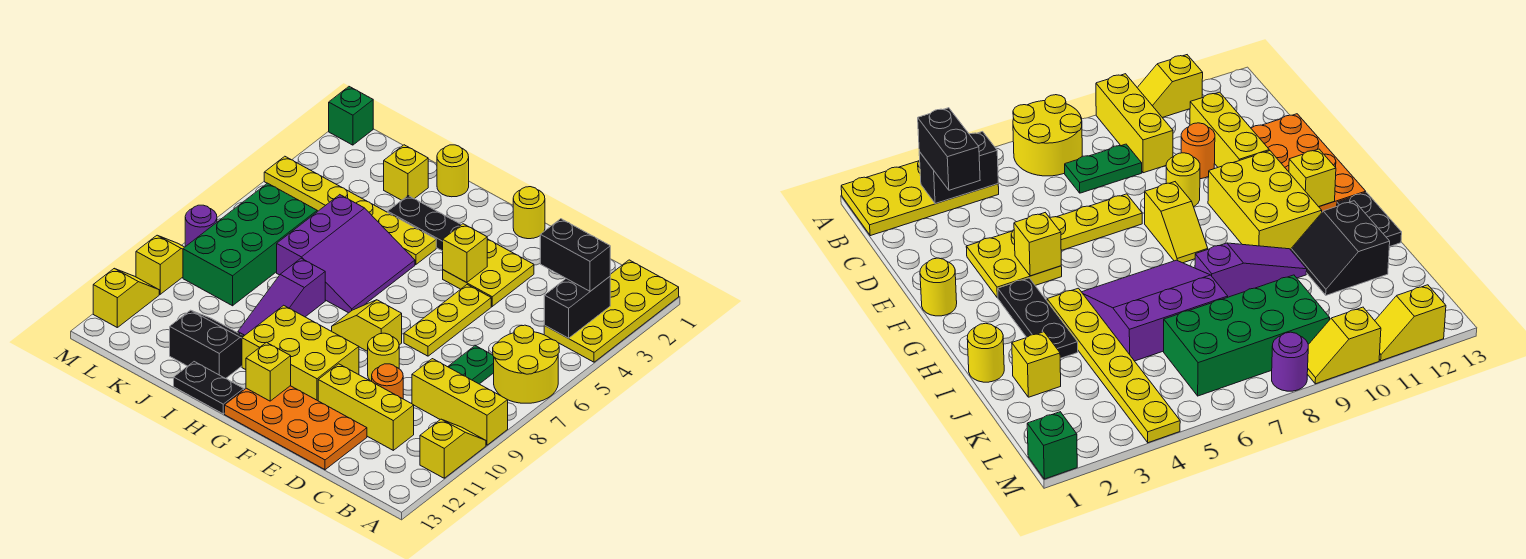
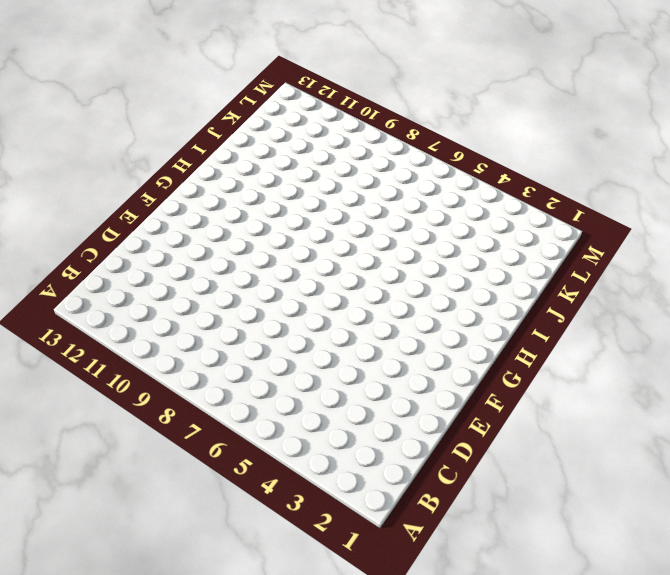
none -> yellow 2x4 plate [544,260,679,362]
none -> yellow 2x2 round brick [493,325,559,403]
none -> yellow 1x3 brick [412,359,508,445]
none -> yellow 1x2 slope [420,419,486,478]

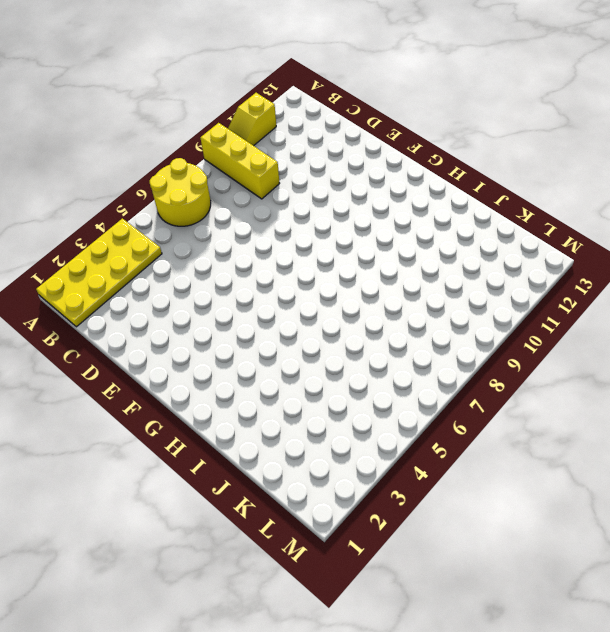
none -> green 1x2 plate [448,345,494,384]
none -> yellow 1x3 brick [318,364,414,450]
none -> orange 1x1 round brick [372,364,403,399]
none -> orange 2x4 plate [225,386,367,470]

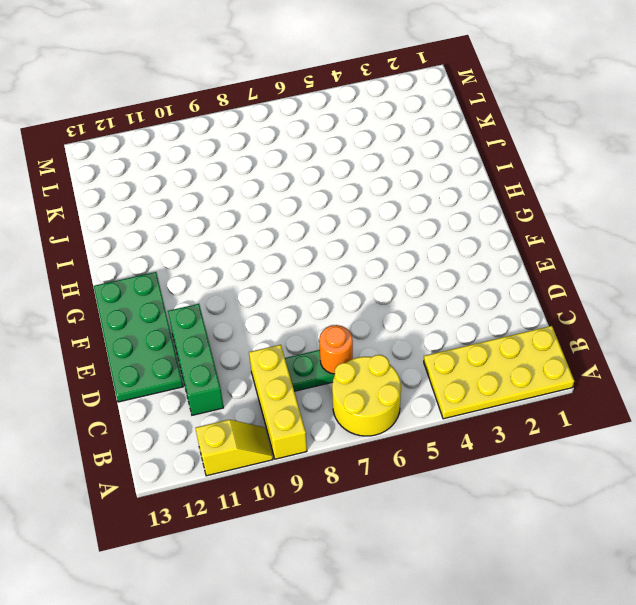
orange 1x1 round brick [319,325,353,374] -> orange 1x1 round brick moved to [372,364,403,399]
green 1x3 brick [168,304,224,415] -> yellow 1x3 brick [318,364,414,450]
green 2x4 plate [94,272,183,402] -> orange 2x4 plate [225,386,367,470]
none -> yellow 2x2 plate [443,239,534,306]
none -> yellow 1x3 plate [404,285,491,356]
none -> yellow 1x1 round brick [368,333,399,381]
none -> yellow 1x1 round brick [513,187,545,239]

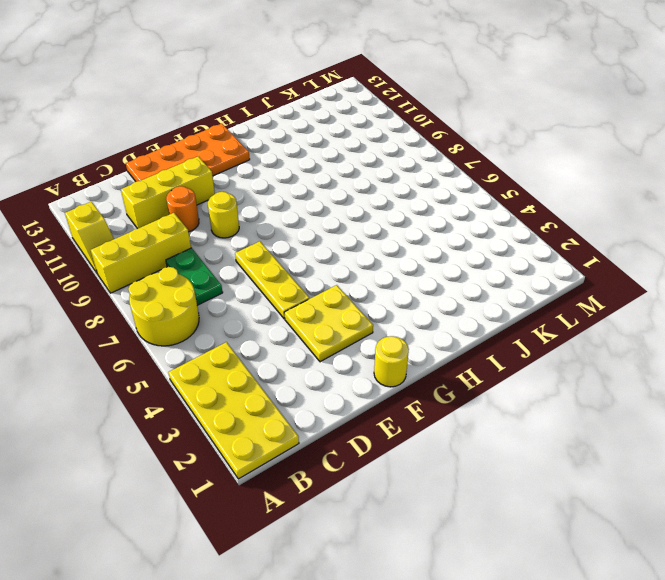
none -> yellow 1x2 slope [332,300,402,352]
none -> yellow 2x3 brick [242,305,359,401]
none -> black 1x3 plate [388,196,461,251]
none -> yellow 1x6 plate [264,156,436,265]

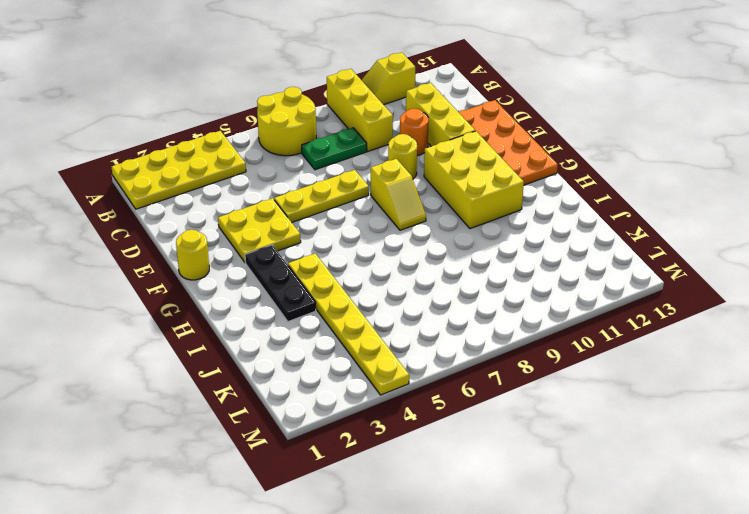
none -> purple 3x3 slope [277,195,415,313]
none -> black 1x2 plate [174,362,244,414]
none -> yellow 1x1 round brick [437,145,469,197]
none -> purple 1x3 slope [238,258,325,336]

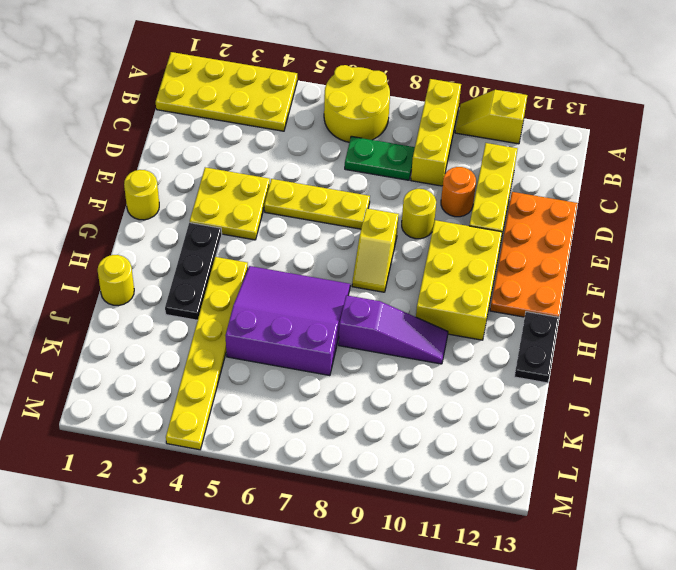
none -> black 2x2 slope [170,310,243,379]
none -> yellow 1x1 brick [384,145,428,200]
none -> green 2x4 brick [183,183,317,306]
none -> green 1x1 brick [329,87,373,145]

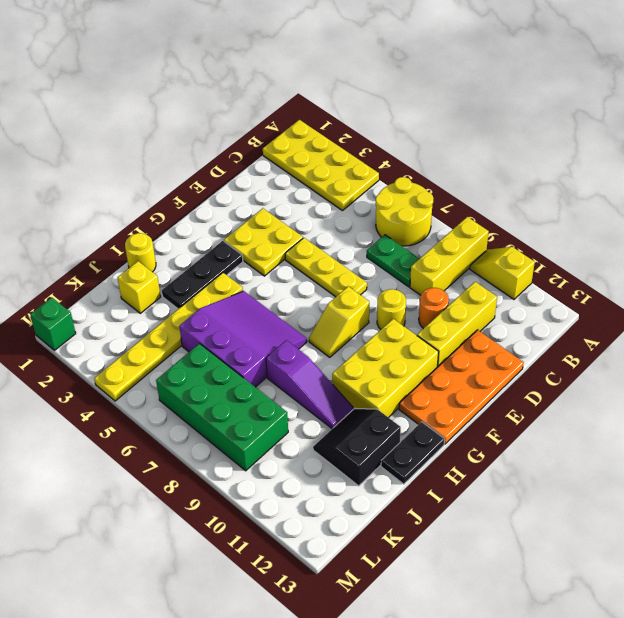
none -> yellow 1x1 round brick [513,187,545,239]
none -> purple 1x1 round brick [185,205,217,247]
none -> yellow 1x2 slope [136,235,184,294]
none -> yellow 1x2 slope [93,269,159,327]

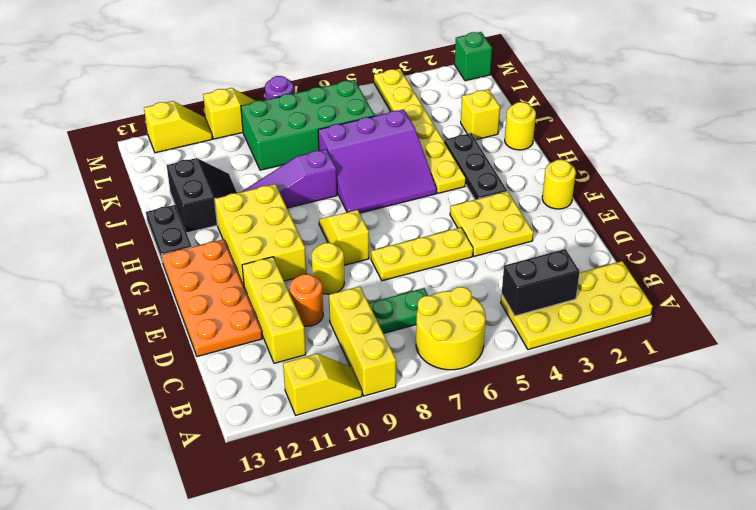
none -> yellow 1x1 brick [443,224,487,283]
none -> yellow 1x1 brick [246,342,291,401]
none -> black 1x2 brick [540,219,610,291]

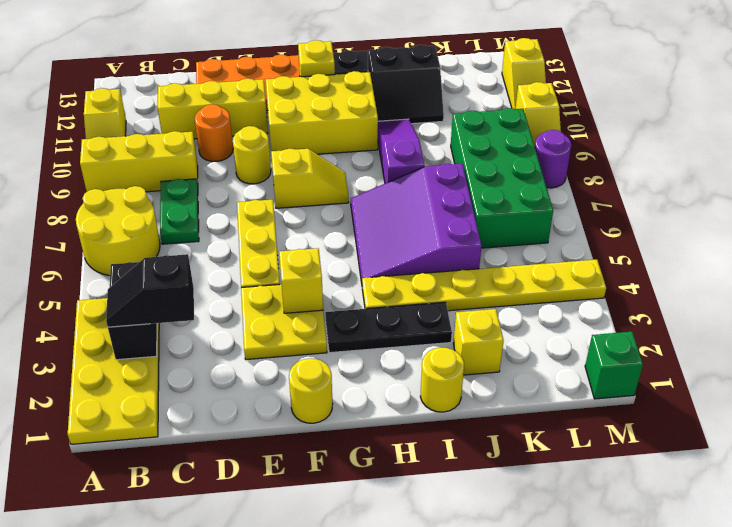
black 1x2 slope [106,254,194,327] -> black 1x2 brick [540,219,610,291]

